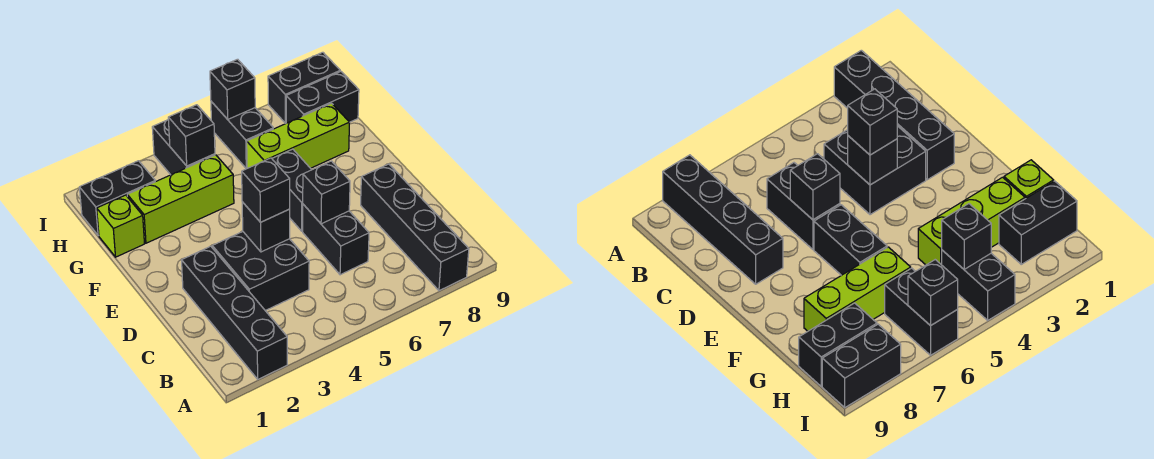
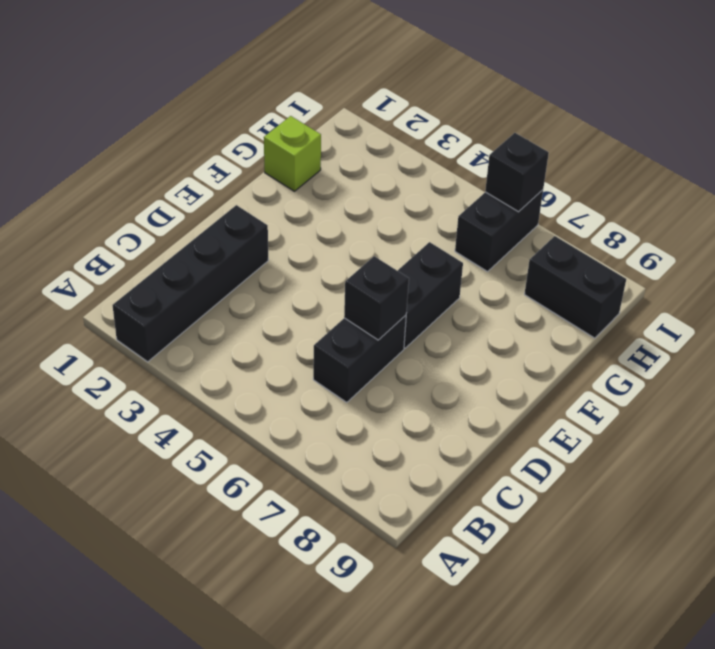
none -> black 1x4 brick [361,164,469,291]
none -> black 2x2 brick [212,232,309,311]
none -> lime 1x3 brick [127,155,234,243]

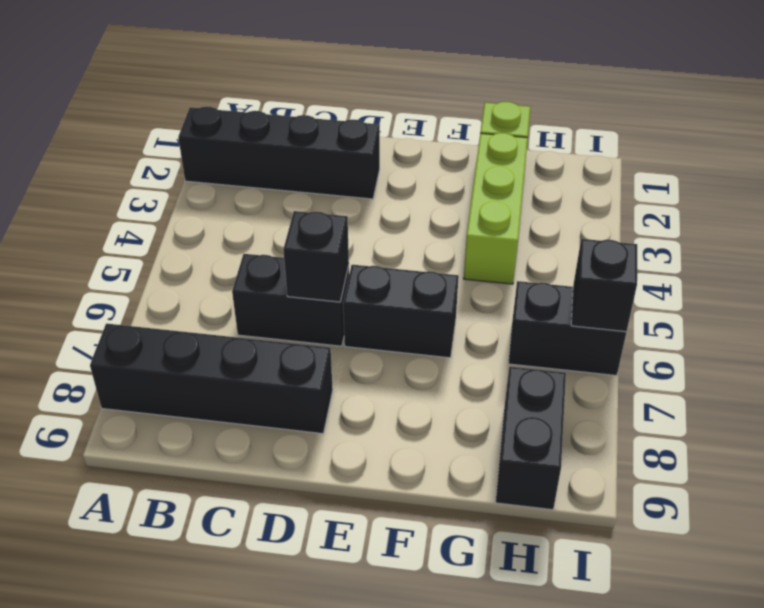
none -> black 2x2 brick [212,232,309,311]
none -> lime 1x3 brick [247,103,349,168]
none -> black 1x2 brick [79,161,155,236]

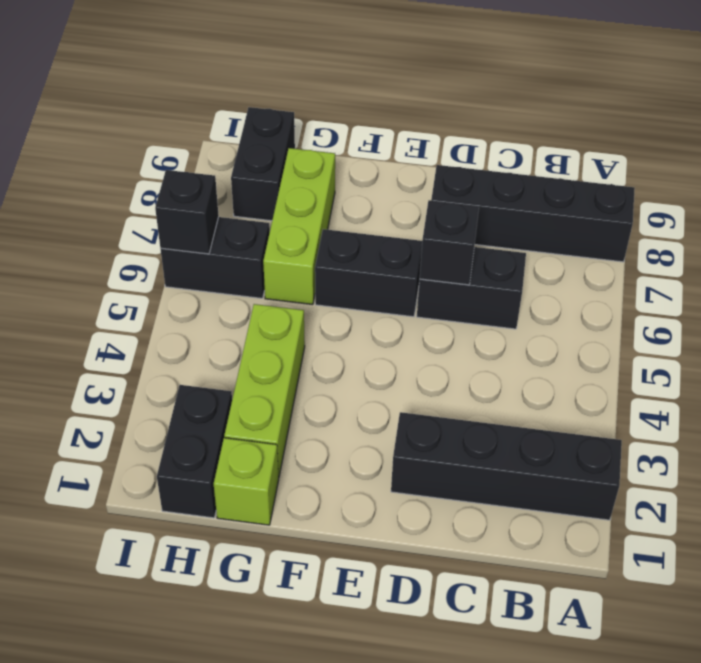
none -> black 2x2 brick [212,232,309,311]
none -> black 1x2 brick [152,120,215,175]
none -> black 1x2 brick [268,52,340,123]

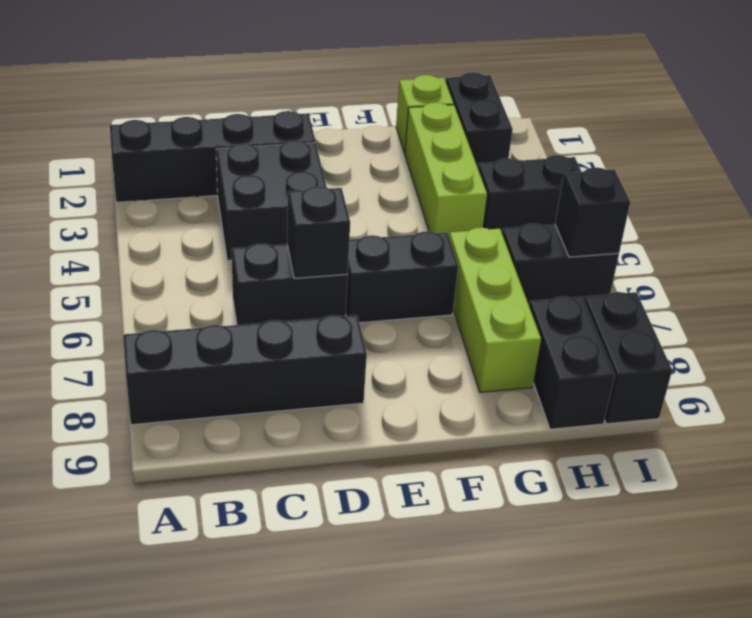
none -> black 1x1 brick [242,202,290,252]
none -> black 1x1 brick [168,105,215,166]
none -> black 1x1 brick [242,158,290,222]

